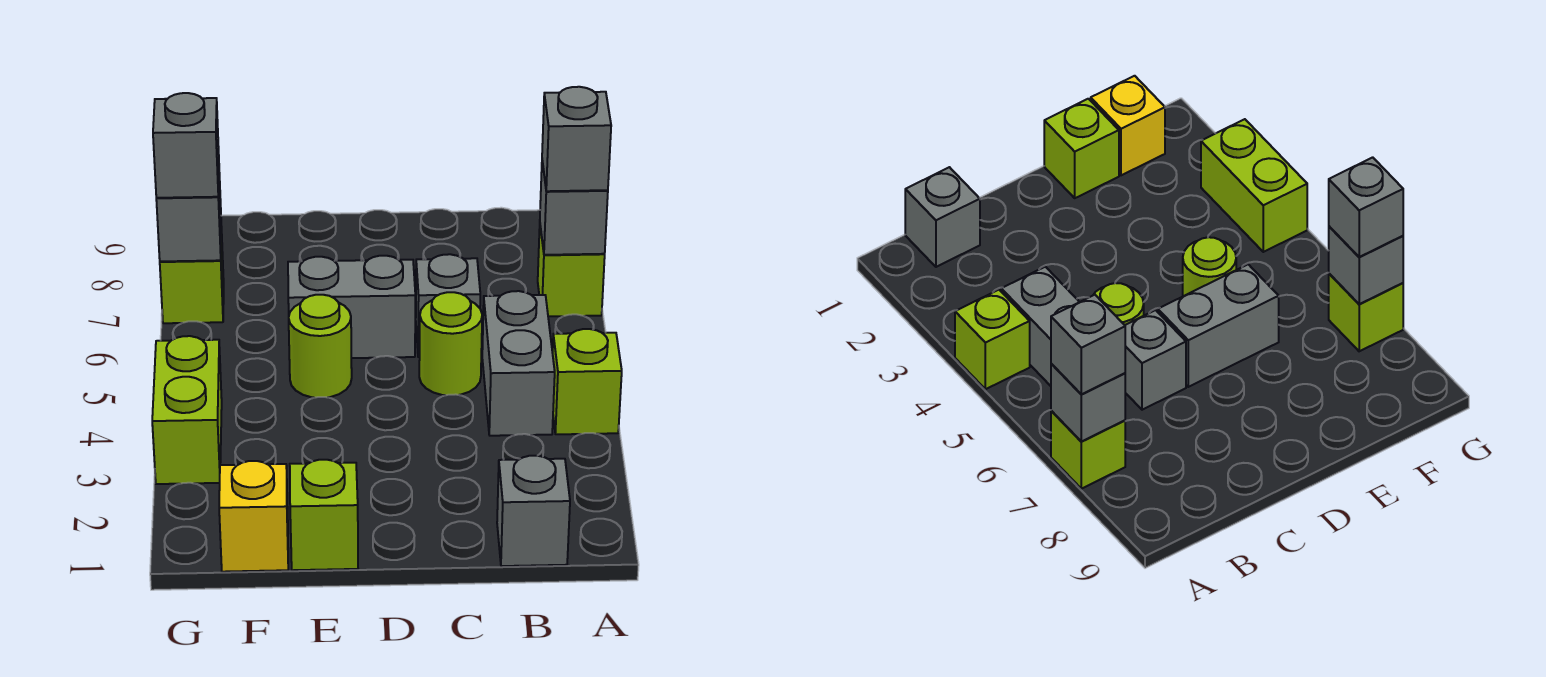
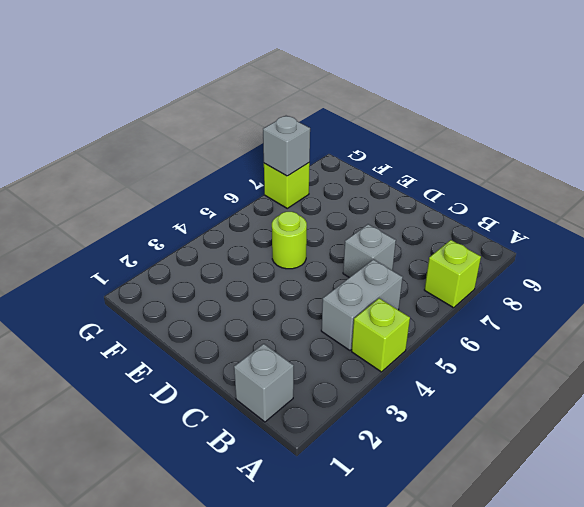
none -> lime 1x1 round brick [419,292,482,395]
none -> grey 1x2 brick [288,256,415,358]
none -> lime 1x1 brick [290,460,358,570]

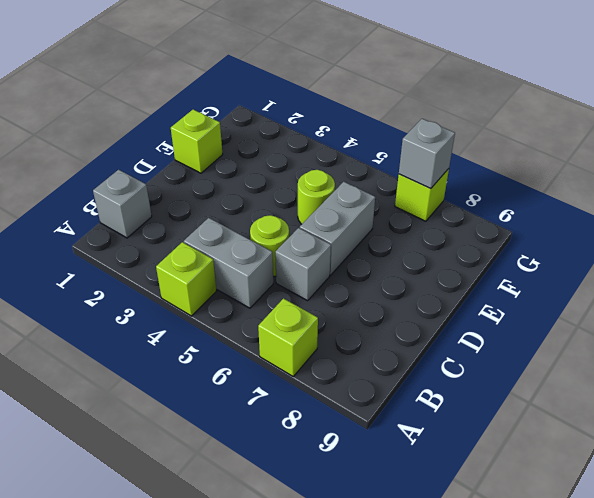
none -> yellow 1x1 brick [219,461,288,572]
none -> lime 1x2 brick [152,336,222,484]
none -> grey 1x1 brick [540,161,608,255]

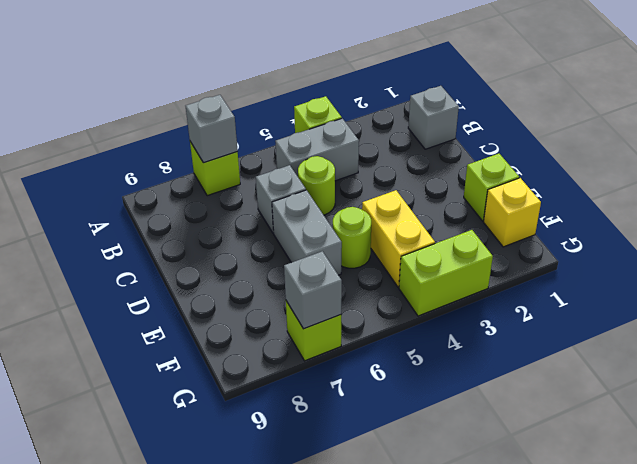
yellow 1x2 brick [362,190,435,287] -> none
none -> grey 1x1 brick [542,87,611,191]
none -> grey 1x1 brick [153,93,219,198]

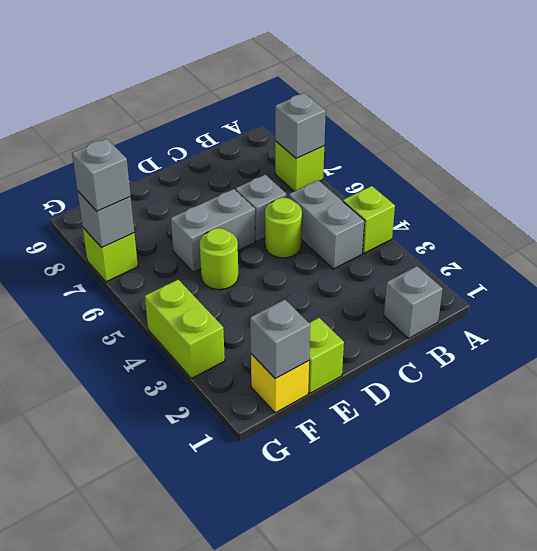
grey 1x1 brick [250,300,310,379] -> grey 1x1 brick moved to [542,87,611,191]

